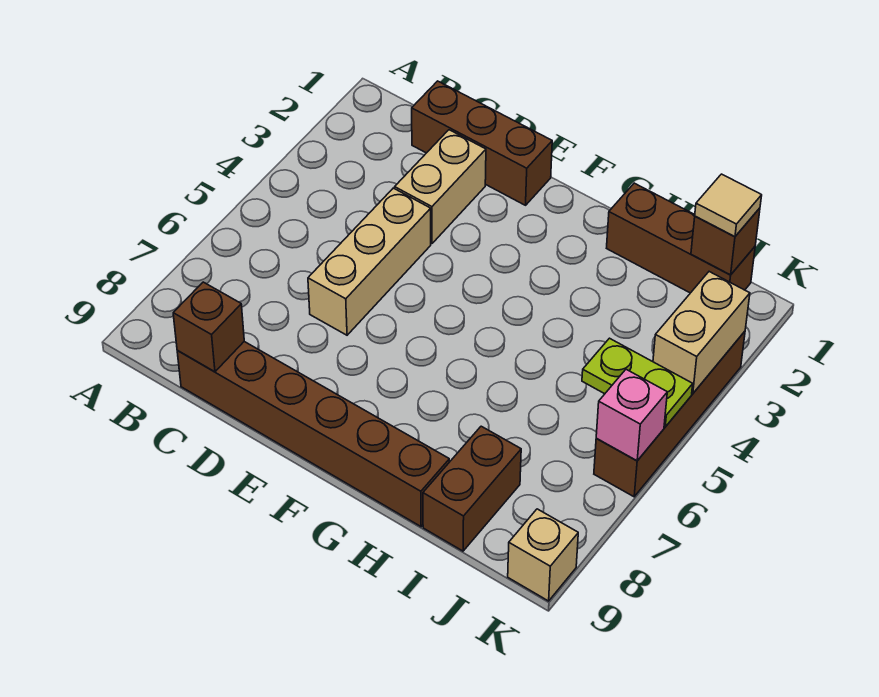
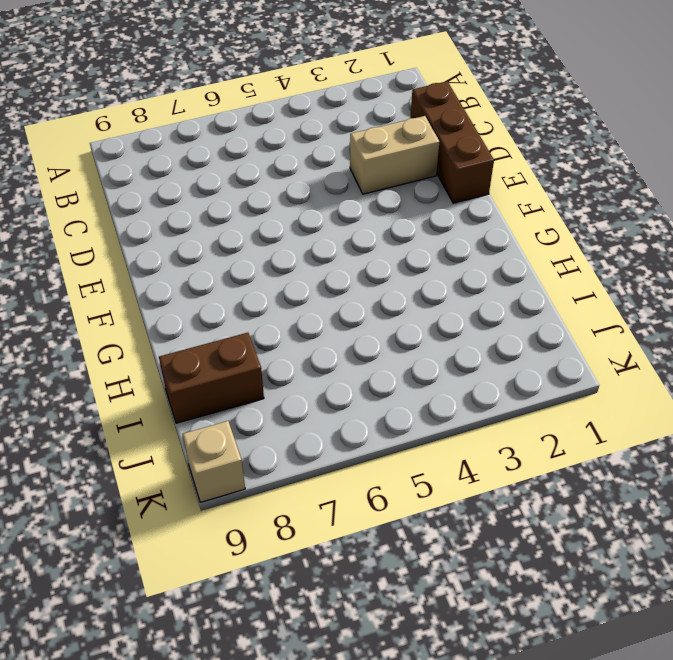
none -> brown 1x6 brick [177,342,449,526]
none -> tan 1x3 brick [308,188,431,335]
none -> brown 1x3 brick [607,183,755,293]

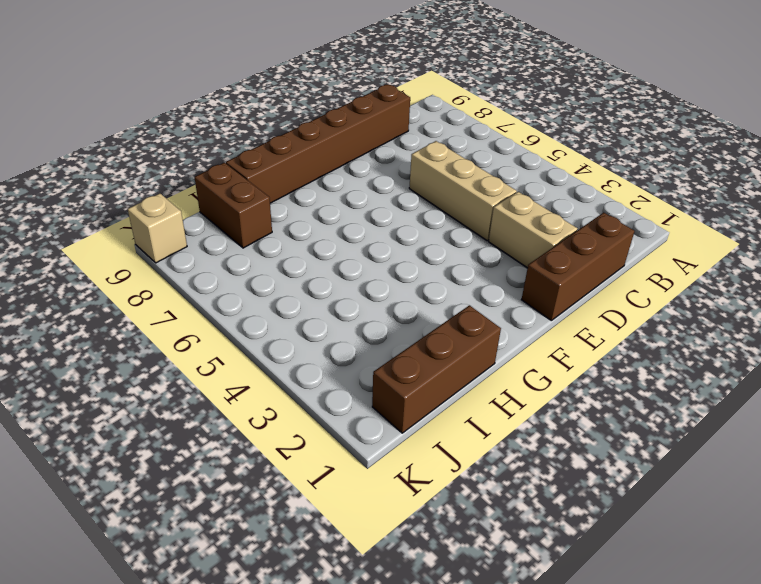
none -> brown 1x4 brick [594,331,745,497]
none -> brown 1x1 brick [173,282,244,372]
none -> brown 1x1 brick [691,208,760,275]

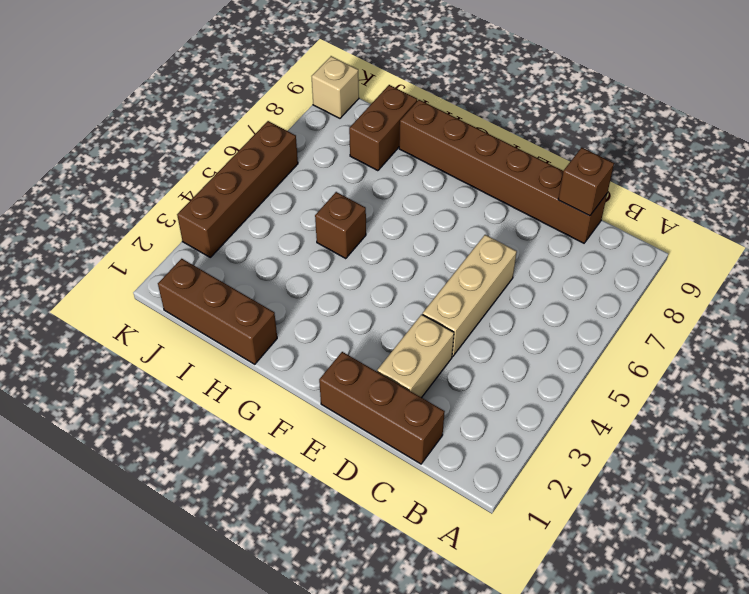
brown 1x1 brick [315,192,366,259] -> brown 1x1 brick moved to [691,208,760,275]
none -> lime 1x2 plate [582,338,693,427]
none -> tan 1x2 brick [653,272,750,394]
none -> pink 1x1 brick [596,369,667,461]

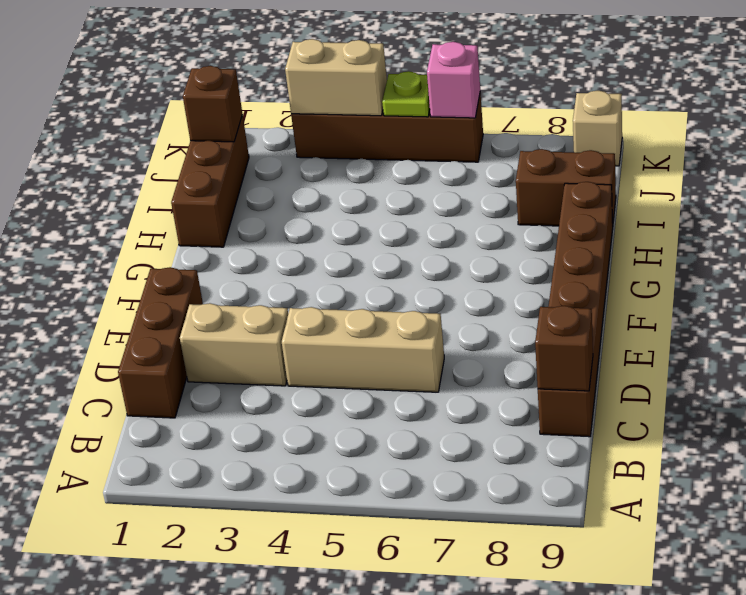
lime 1x1 plate [382,71,430,117] -> lime 1x2 plate [582,338,693,427]
none -> tan 1x1 tile [695,174,762,237]

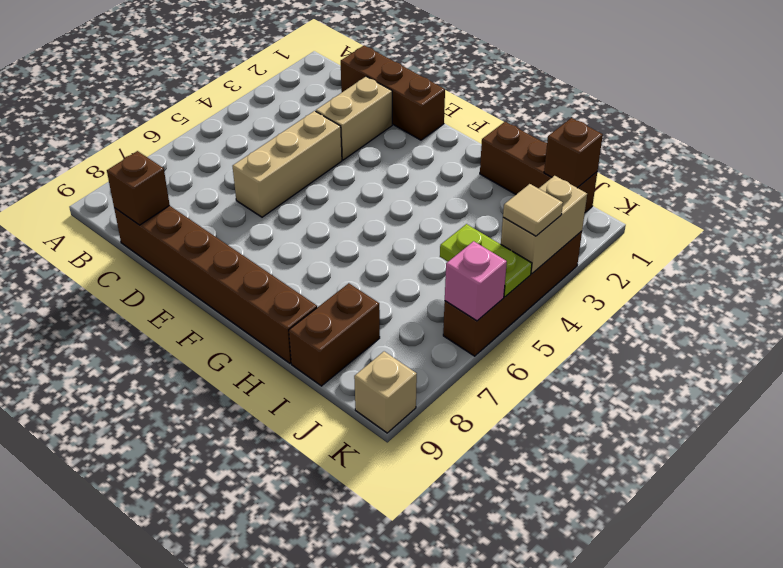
tan 1x1 tile [503,184,563,236] -> tan 1x1 tile moved to [695,174,762,237]

